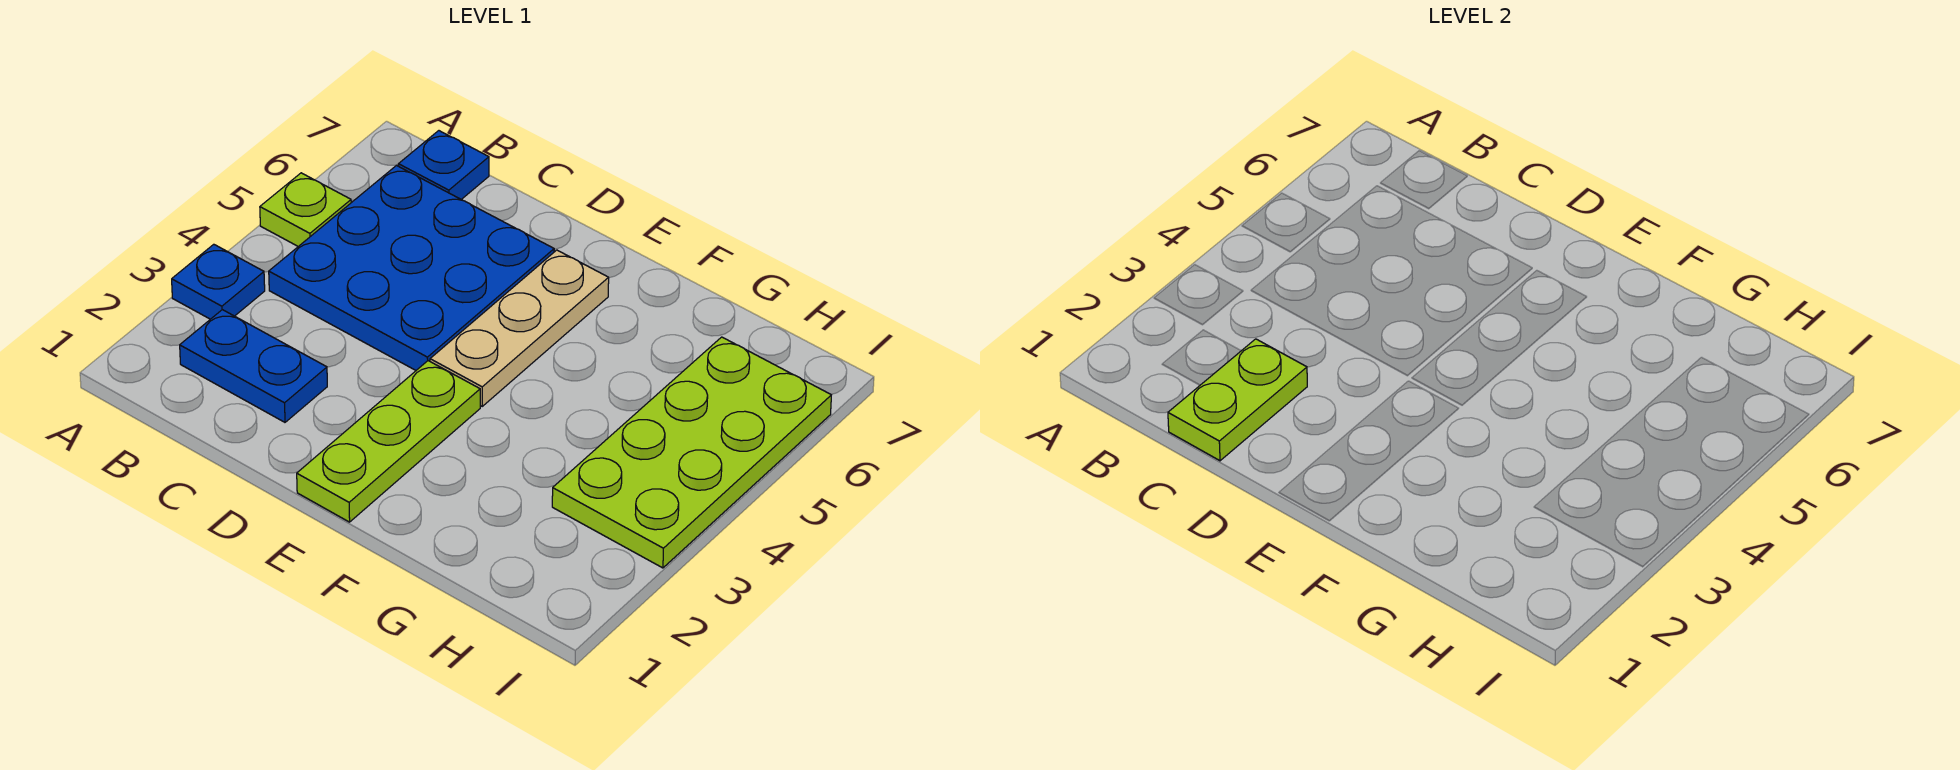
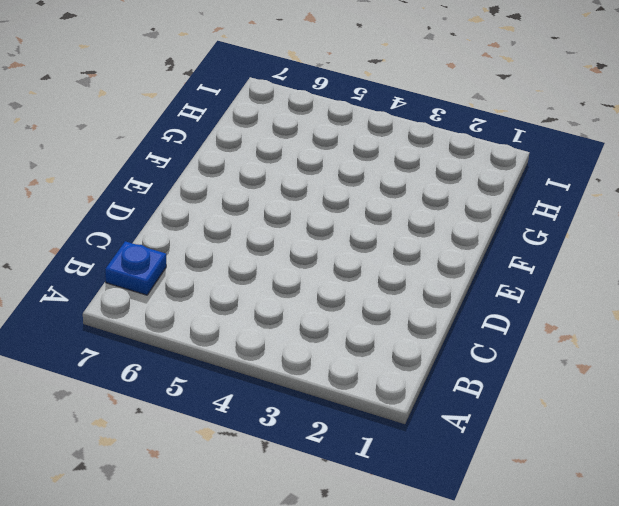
none -> blue 1x1 plate [172,244,265,319]
none -> lime 1x1 plate [260,173,351,246]

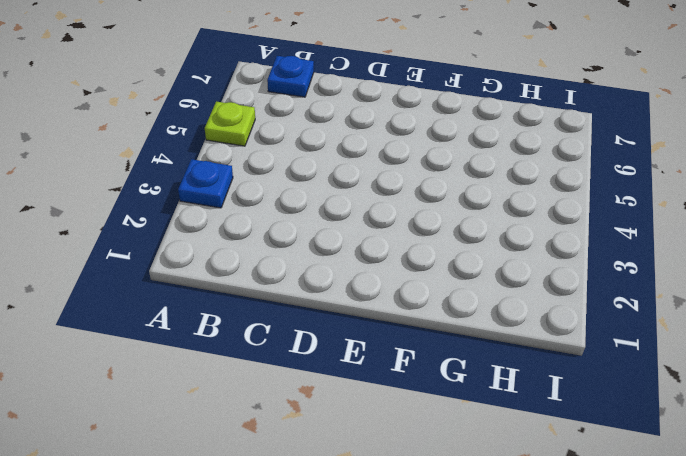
none -> blue 1x2 plate [180,310,327,422]
none -> blue 3x3 plate [269,166,554,370]

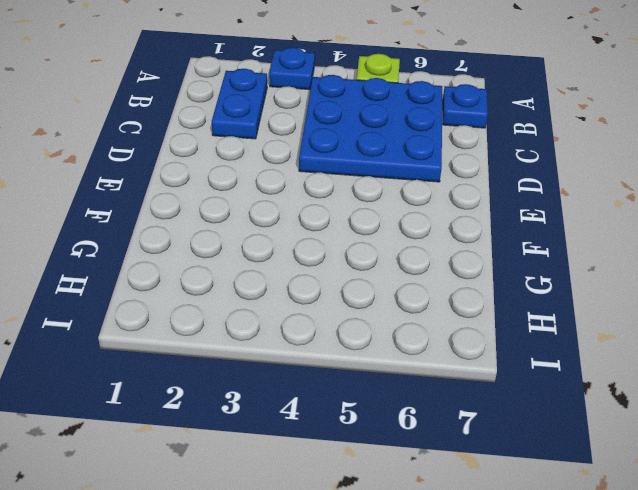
none -> lime 1x3 plate [297,361,480,522]
none -> tan 1x3 plate [430,250,609,406]

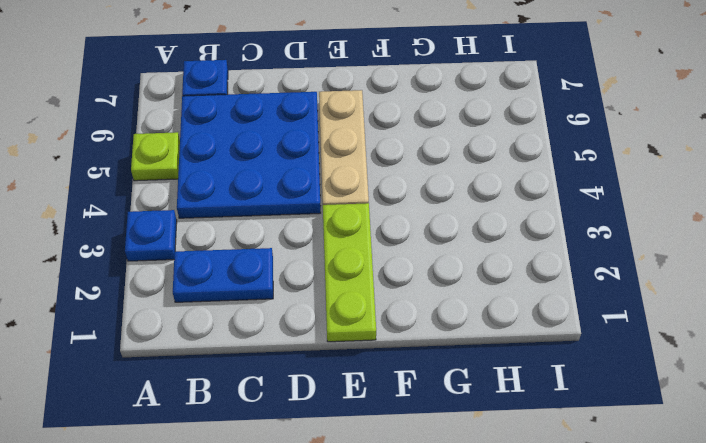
none -> lime 2x4 plate [552,337,831,568]
none -> lime 1x2 plate [1168,339,1307,461]

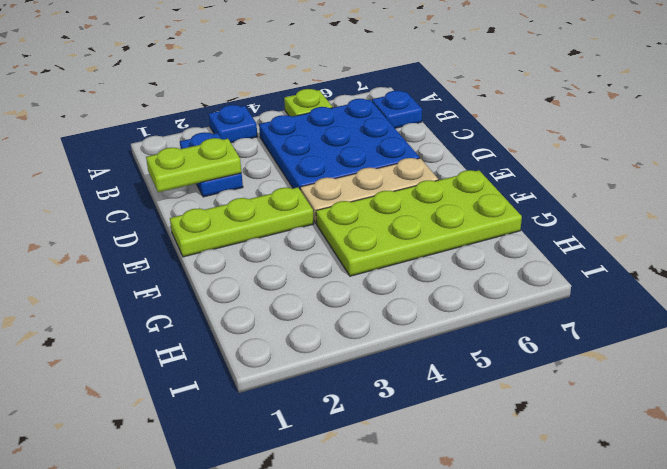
lime 2x4 plate [316,170,522,276] -> lime 2x4 plate moved to [552,337,831,568]

